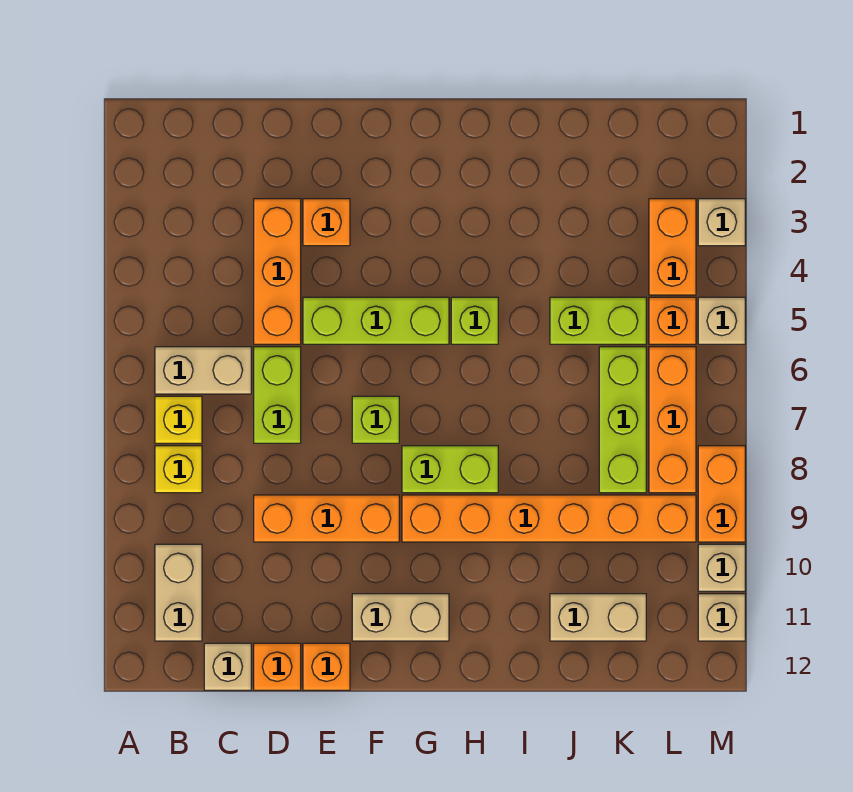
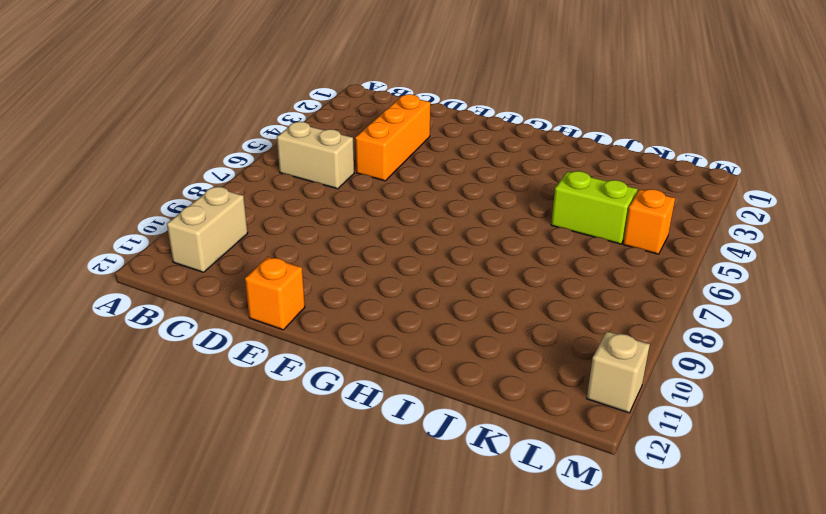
none -> yellow 1x1 brick [155,396,202,443]
none -> yellow 1x1 brick [155,446,202,493]
none -> tan 1x1 brick [204,643,251,690]

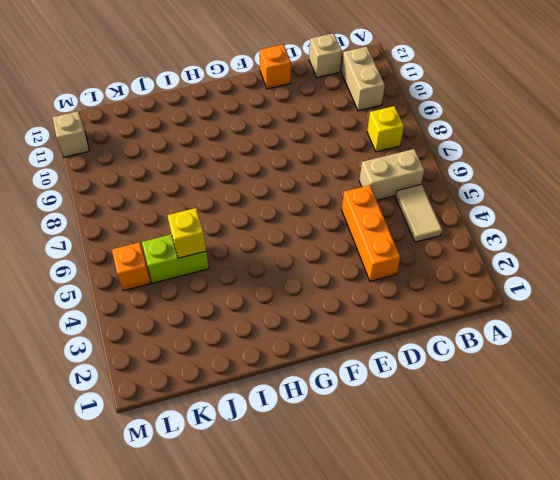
tan 1x2 tile [395,184,442,242] -> none
yellow 1x1 brick [167,208,206,258] -> yellow 1x1 brick moved to [155,396,202,443]
none -> lime 1x2 brick [254,347,301,443]
none -> orange 1x3 brick [254,495,399,542]
none -> orange 1x1 brick [254,643,301,690]

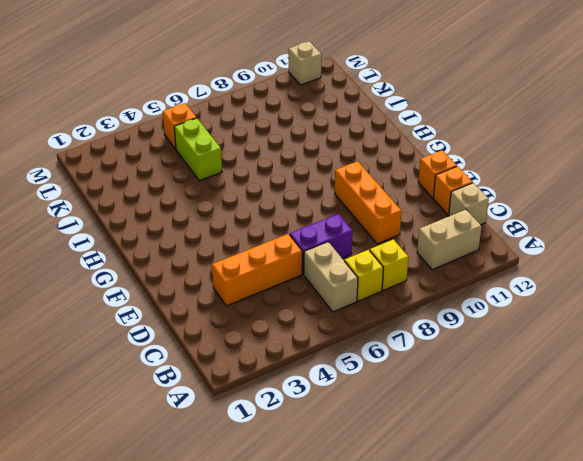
purple 1x2 brick [289,214,353,274] -> lime 1x2 brick [254,347,301,443]
none -> orange 1x1 brick [303,199,350,246]
none -> lime 1x3 brick [303,297,449,344]
none -> lime 1x1 brick [352,396,399,443]

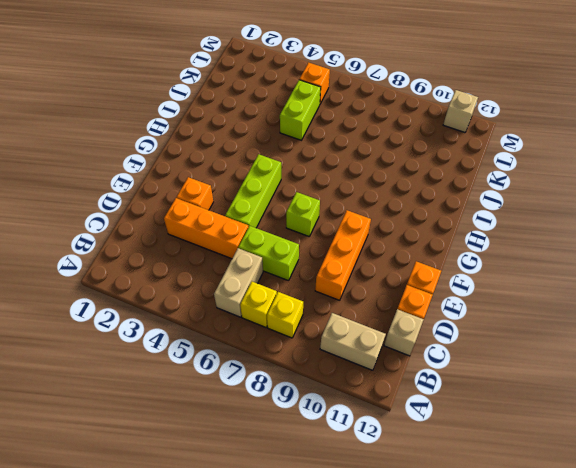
none -> tan 1x2 brick [352,594,449,641]
none -> lime 1x2 brick [402,446,498,493]
none -> orange 1x6 brick [402,495,696,542]

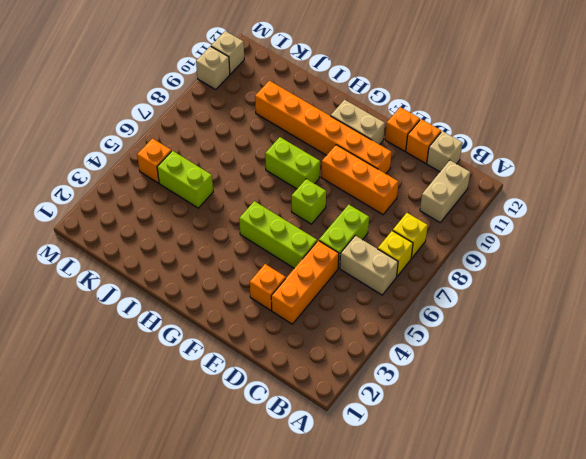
orange 1x6 brick [255,81,392,174] -> orange 1x6 brick moved to [402,495,696,542]
none -> lime 1x1 brick [451,297,498,344]
none -> tan 1x2 brick [550,594,646,641]
none -> lime 1x3 brick [599,347,646,493]

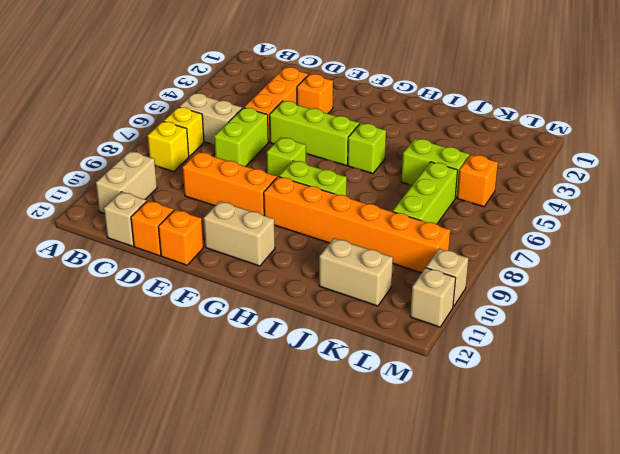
none -> orange 1x2 brick [649,199,696,295]
none -> orange 1x3 brick [649,347,696,493]
none -> tan 1x1 brick [698,199,745,246]

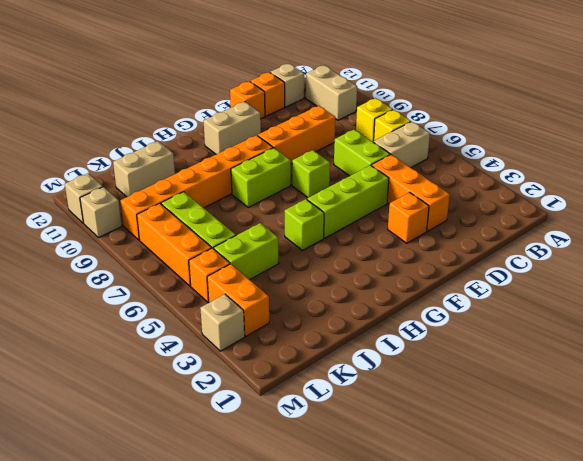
none -> tan 1x1 brick [698,297,745,344]
none -> orange 1x2 brick [698,446,745,542]

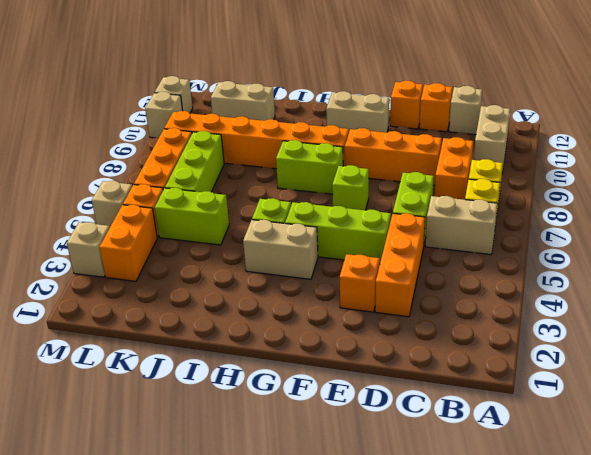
orange 1x2 brick [434,137,473,200] -> orange 1x2 brick moved to [698,446,745,542]
tan 1x2 brick [243,220,318,279] -> none

